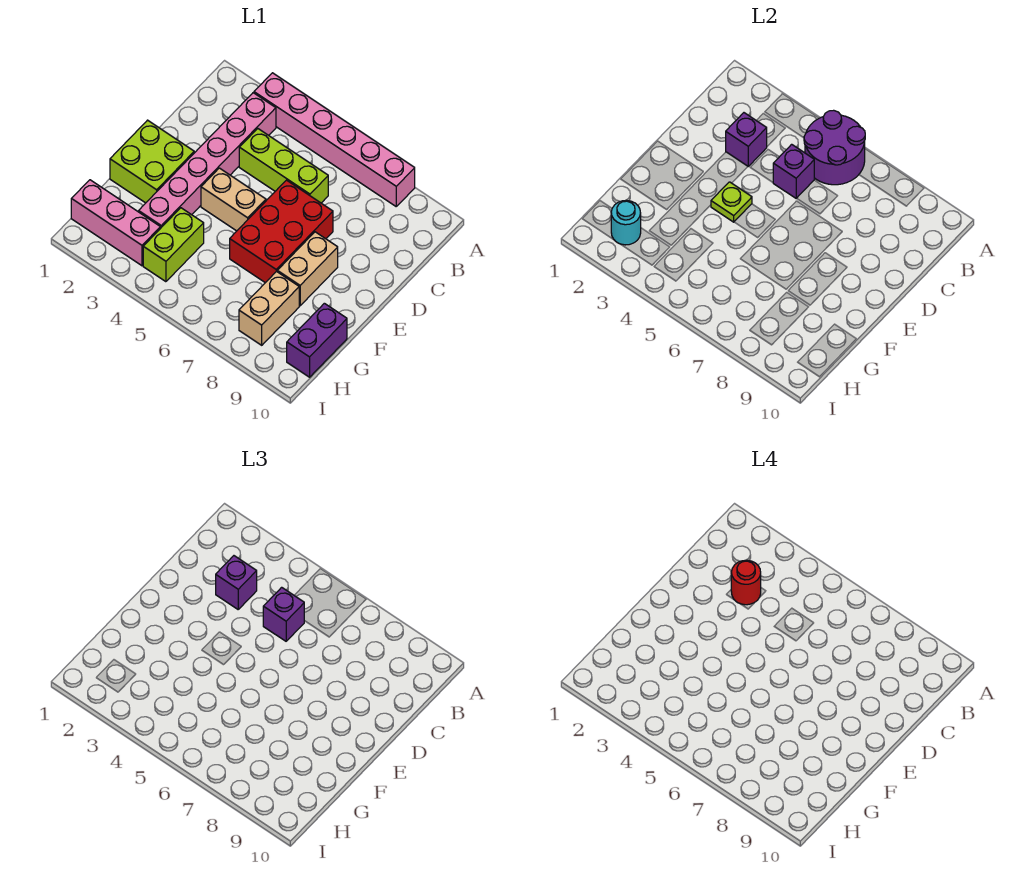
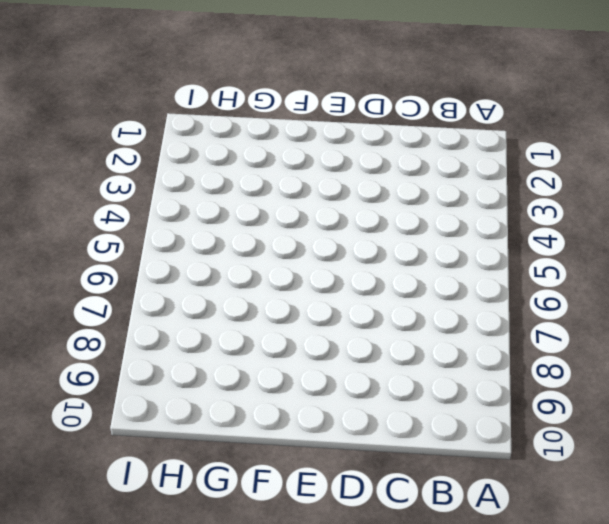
none -> pink 1x6 brick [254,73,415,206]
none -> pink 1x6 brick [139,93,276,229]
none -> lime 1x3 brick [239,129,328,203]

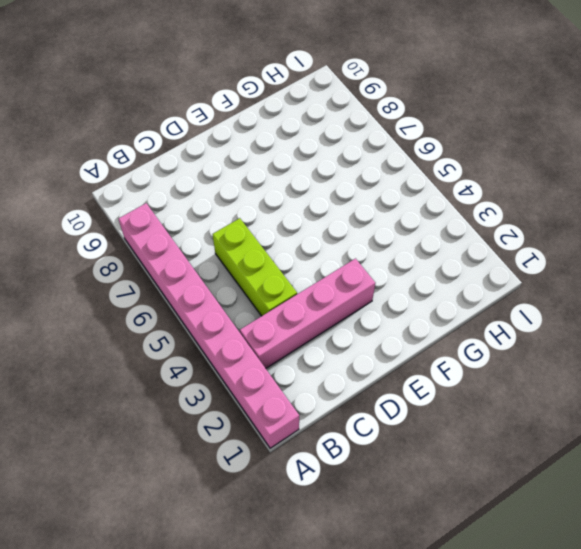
pink 1x8 brick [119,203,299,448] -> pink 1x6 brick [254,73,415,206]
pink 1x4 brick [240,259,375,368] -> pink 1x6 brick [139,93,276,229]
none -> red 2x3 brick [230,180,333,283]
none -> lime 2x2 brick [110,120,194,203]
none -> tan 1x2 brick [201,168,266,231]

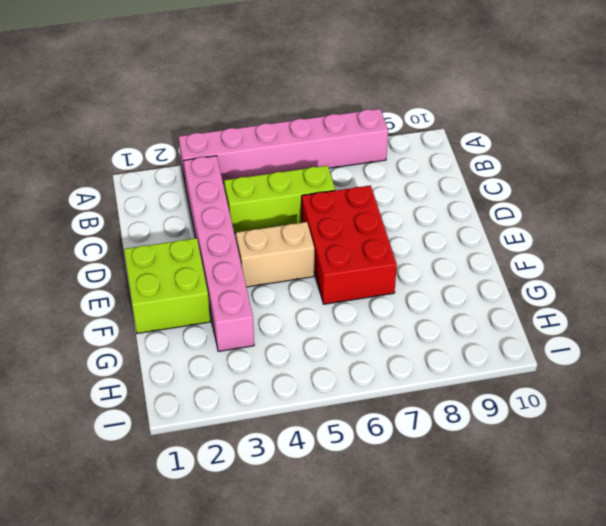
none -> tan 1x2 brick [277,232,338,306]
none -> lime 1x2 brick [143,208,204,282]
none -> tan 1x2 brick [239,271,299,345]

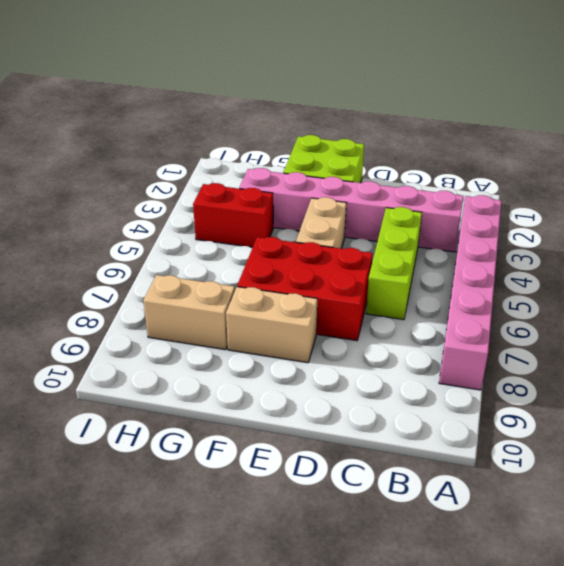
red 1x2 brick [193,183,273,247] -> lime 1x2 brick [143,208,204,282]
none -> purple 1x2 brick [287,303,347,377]
none -> pink 1x3 brick [71,180,160,266]
none -> purple 2x2 round brick [804,110,865,185]

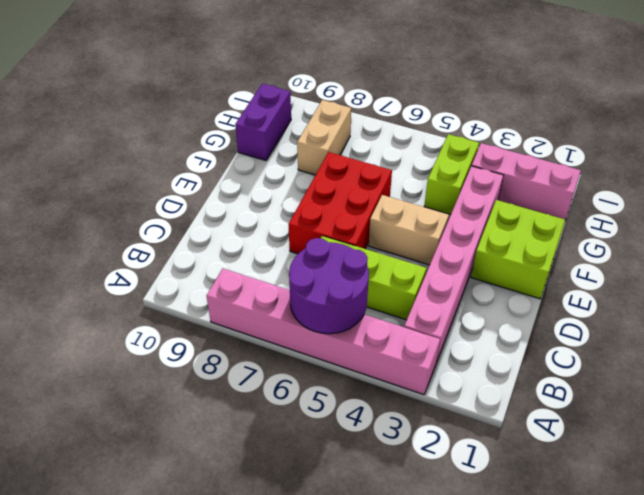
none -> tan 1x2 brick [277,232,338,306]
none -> purple 1x1 brick [726,113,767,166]
none -> purple 1x1 brick [773,144,814,198]

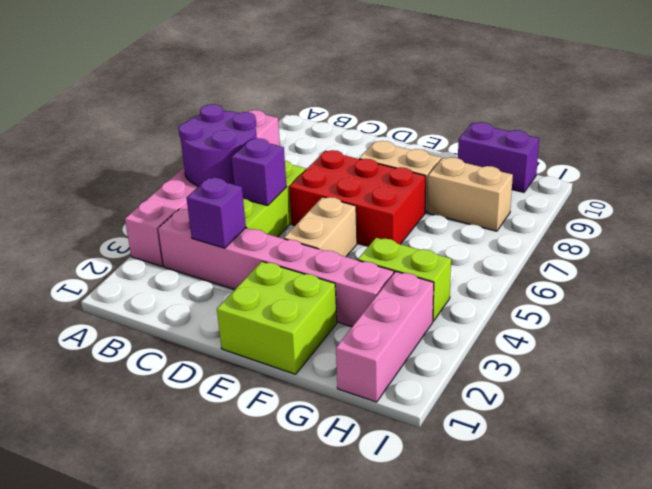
none -> lime 1x1 plate [711,182,752,222]
none -> cyan 1x1 round brick [611,200,641,245]
none -> purple 1x1 brick [216,556,257,609]

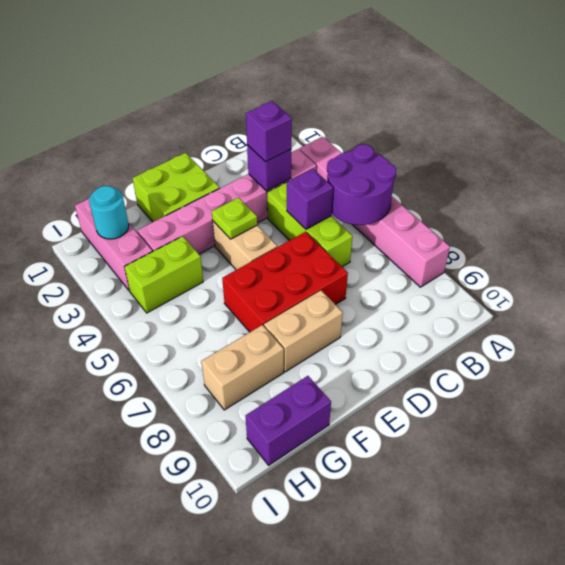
none -> purple 1x1 brick [263,587,304,641]
none -> red 1x1 round brick [731,560,761,605]

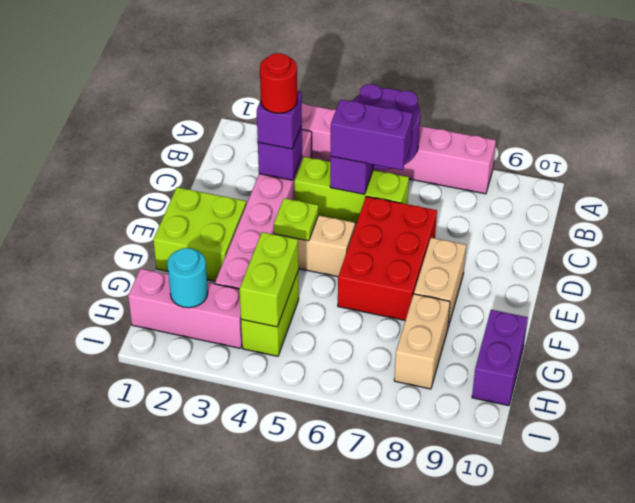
purple 1x2 brick [331,99,413,170] -> purple 1x1 brick [263,587,304,641]
lime 1x2 brick [240,232,298,327] -> none

